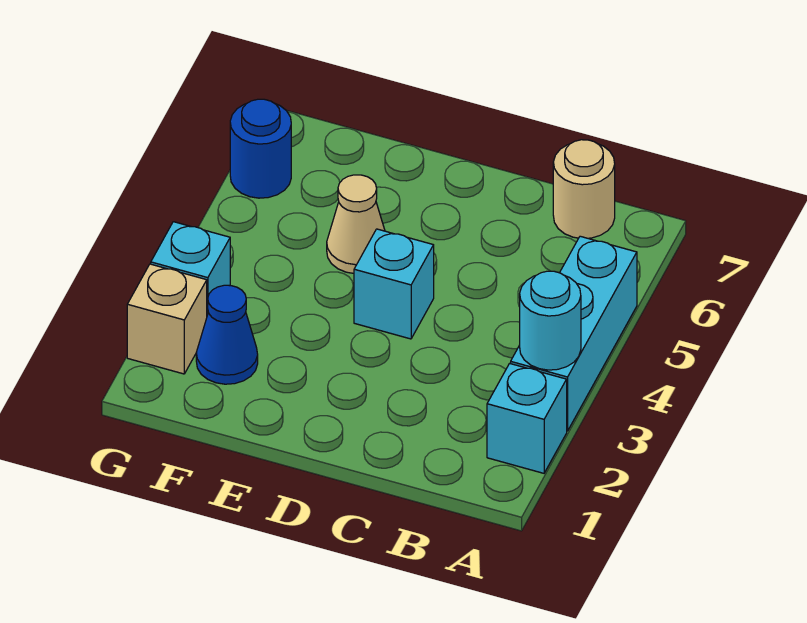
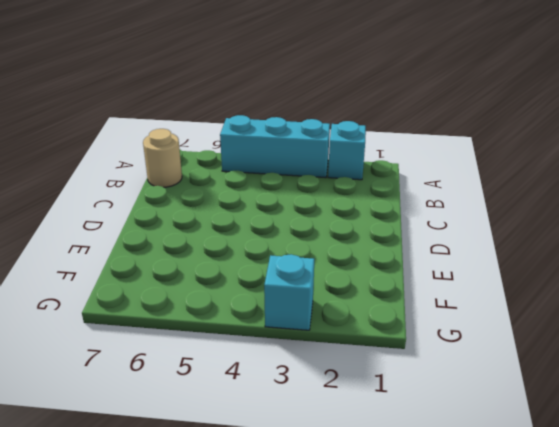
none -> cyan 1x1 brick [354,229,434,339]
none -> tan 1x1 cone [327,175,385,273]

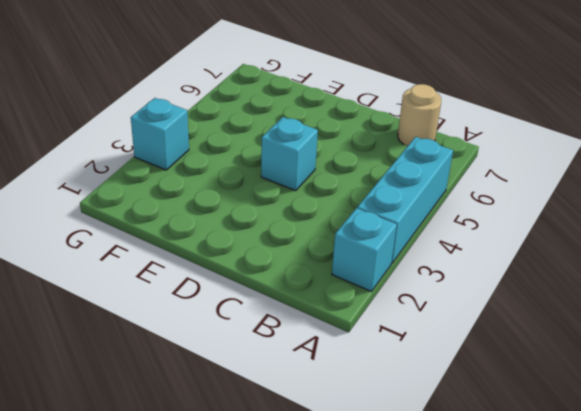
none -> tan 1x1 cone [327,175,385,273]
none -> blue 1x1 cone [196,285,258,384]

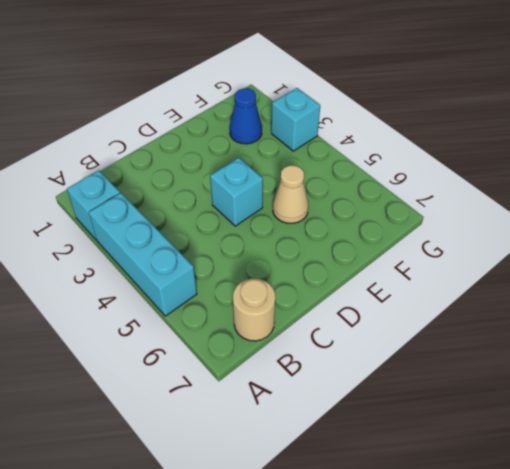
none -> tan 1x1 brick [127,264,207,374]
none -> blue 1x1 round brick [230,99,291,198]

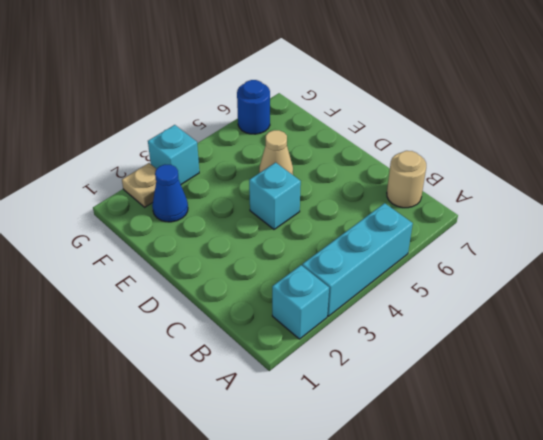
tan 1x1 plate [122,163,156,207] -> tan 1x1 brick [127,264,207,374]
none -> cyan 1x1 round brick [520,271,581,370]

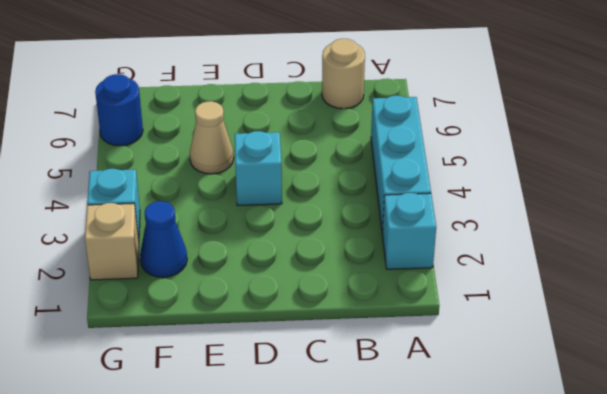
none -> cyan 1x1 round brick [520,271,581,370]

